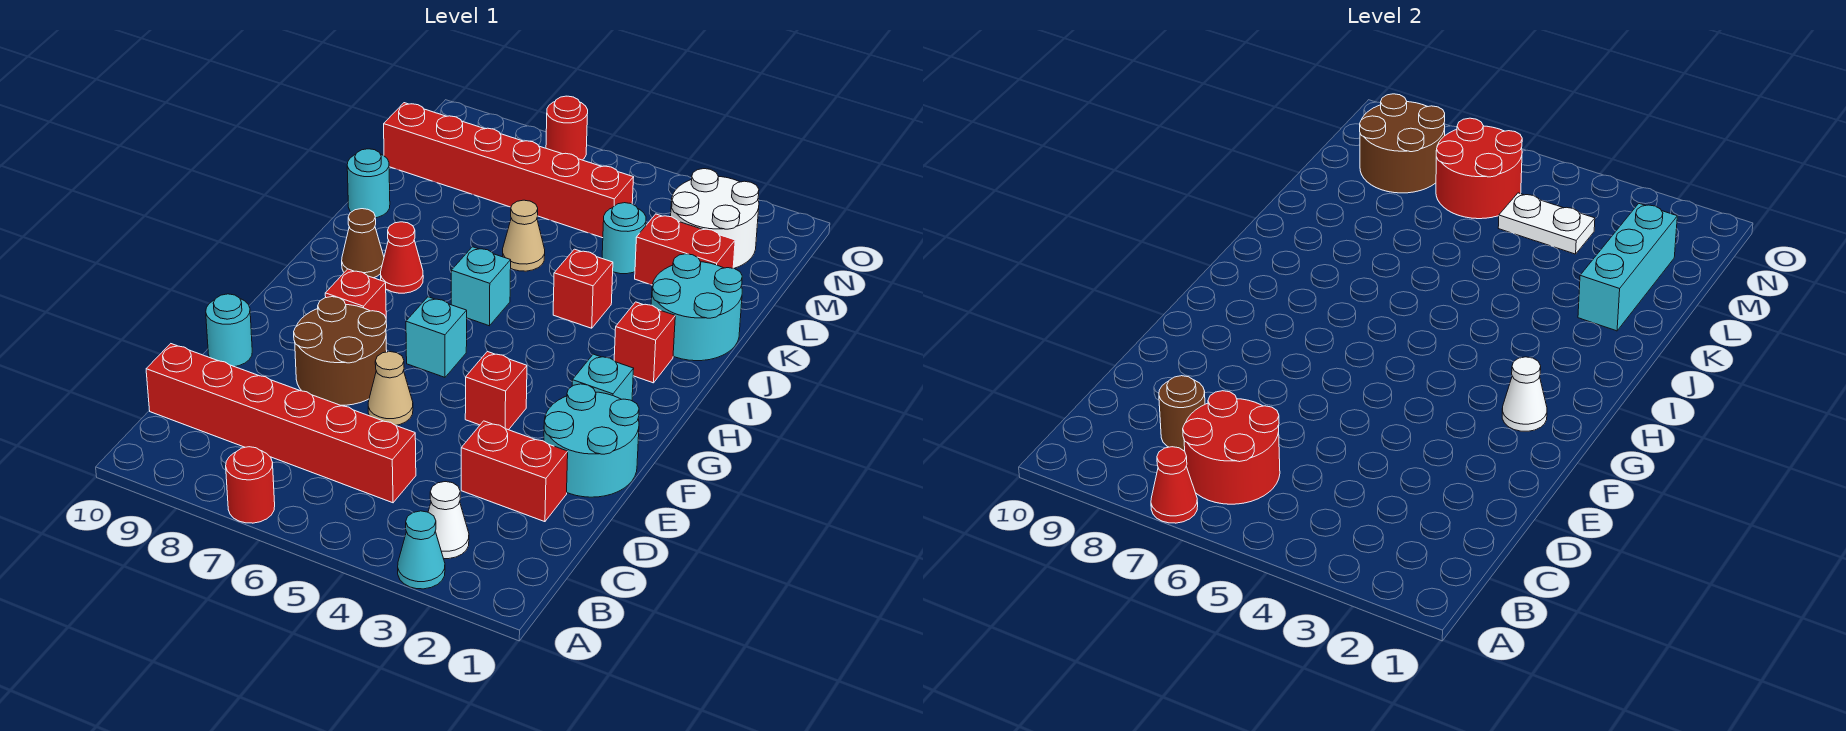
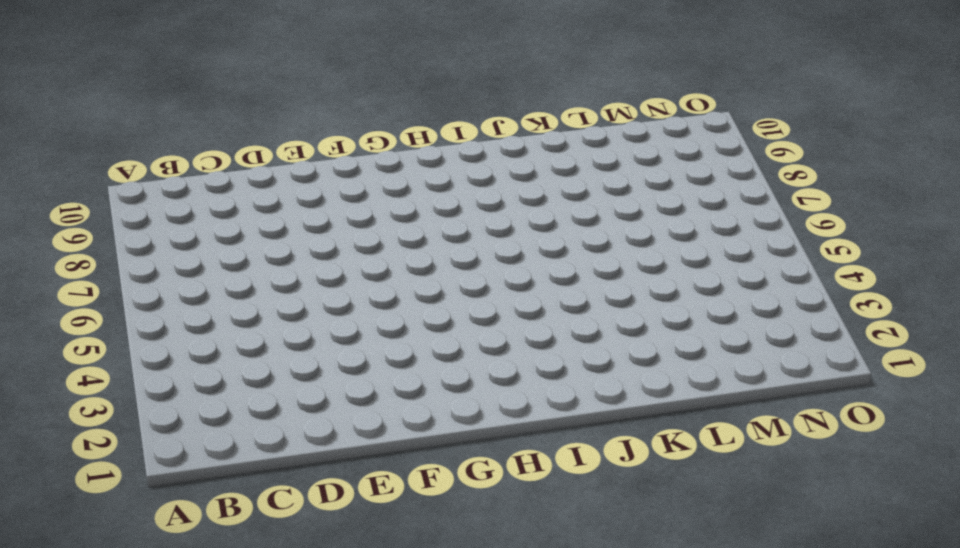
none -> cyan 1x1 cone [398,511,445,589]
none -> red 1x1 round brick [226,447,275,523]
none -> white 1x1 cone [428,482,469,559]
none -> red 1x6 brick [146,344,416,503]

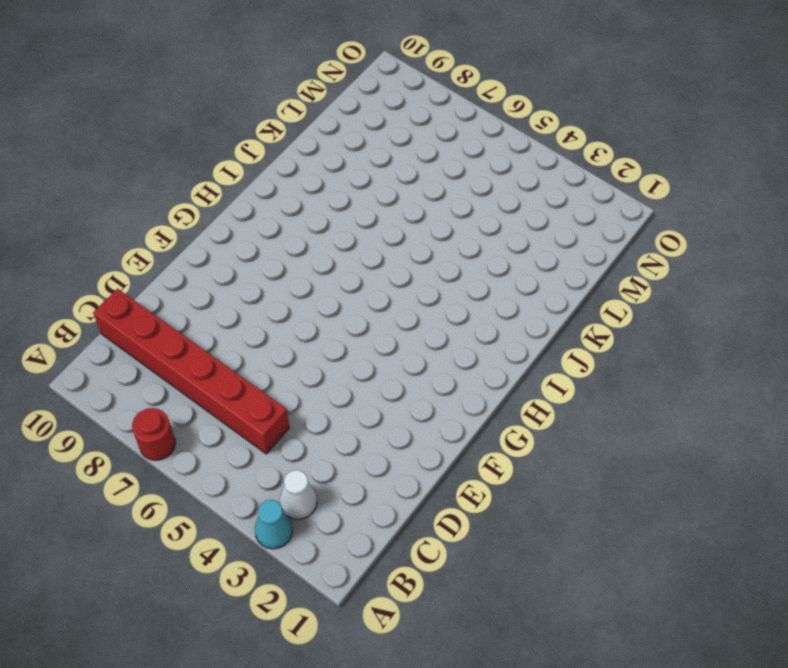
none -> red 1x2 brick [461,421,568,522]
none -> cyan 2x2 round brick [544,384,639,497]
none -> tan 1x1 cone [368,352,413,425]
none -> brown 2x2 round brick [294,297,387,405]

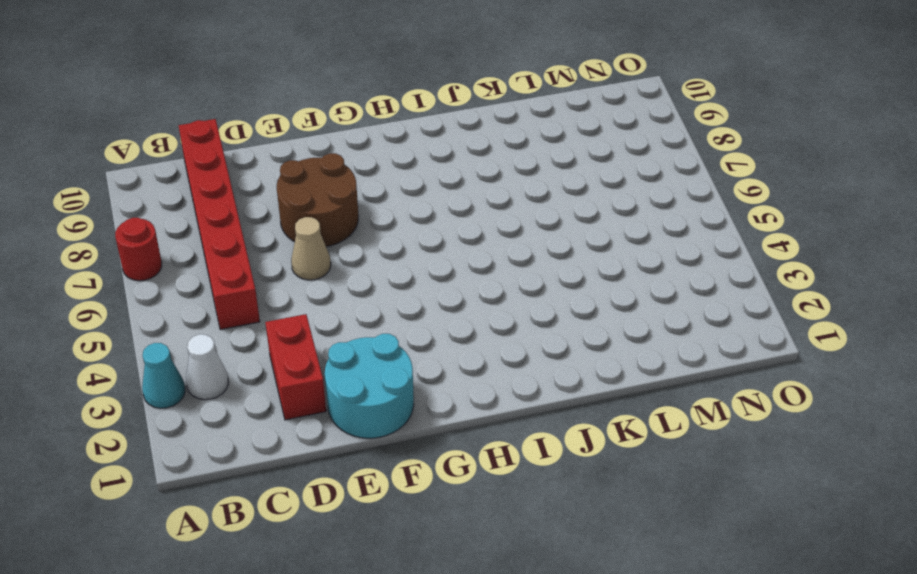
none -> cyan 1x1 round brick [206,294,252,367]
none -> red 1x1 brick [465,352,527,430]
none -> cyan 1x1 brick [572,354,634,401]
none -> cyan 1x1 brick [406,297,467,377]

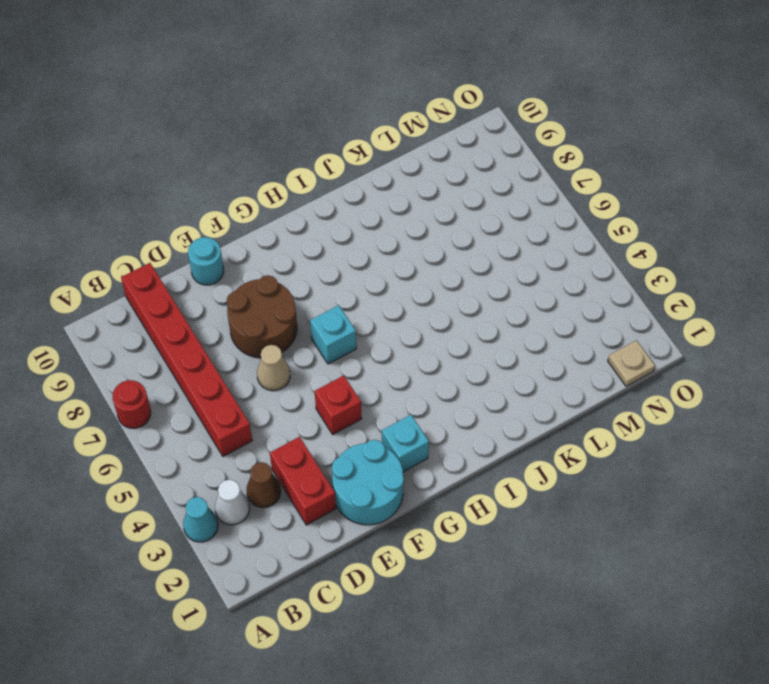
brown 1x1 cone [247,462,281,508] -> brown 1x1 cone moved to [342,209,384,278]
tan 1x1 plate [608,340,655,386] -> none
none -> red 1x1 brick [325,269,386,317]
none -> red 1x1 brick [614,302,675,383]
none -> cyan 1x1 brick [451,247,511,326]
none -> red 1x1 cone [381,222,423,293]

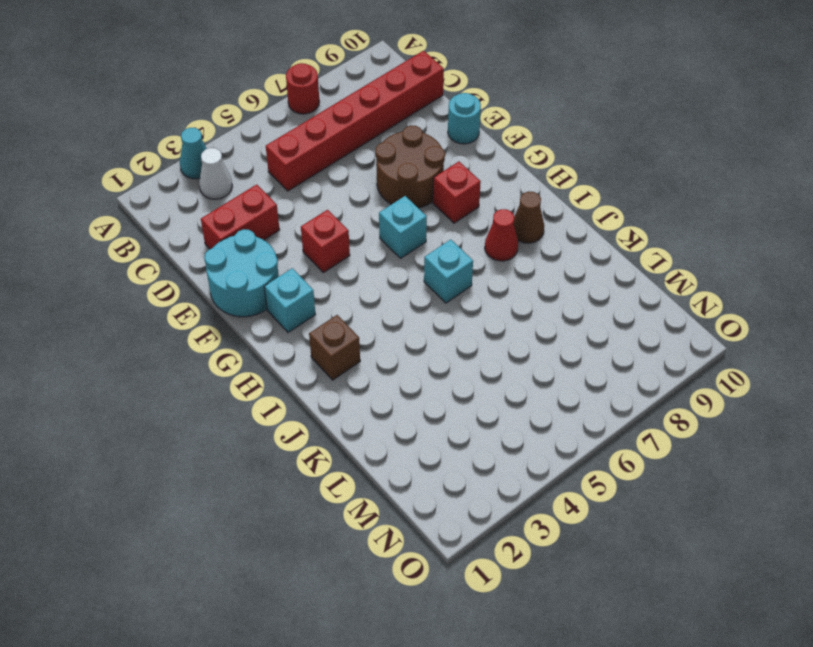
brown 1x1 brick [309,315,360,380] -> red 1x1 brick [614,302,675,383]
none -> tan 1x1 cone [368,352,413,425]
none -> cyan 2x2 round brick [651,254,742,361]
none -> red 1x1 brick [553,249,613,328]
none -> tan 1x1 cone [503,200,545,271]

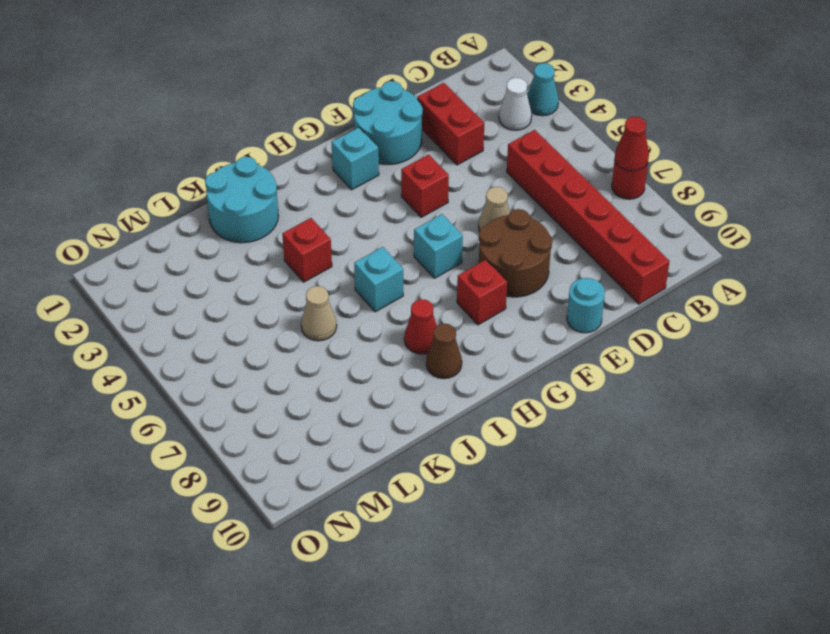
none -> red 1x1 brick [614,302,675,383]
none -> cyan 1x1 round brick [347,149,390,218]
none -> red 1x2 brick [635,214,735,285]
none -> cyan 1x1 round brick [602,203,646,274]

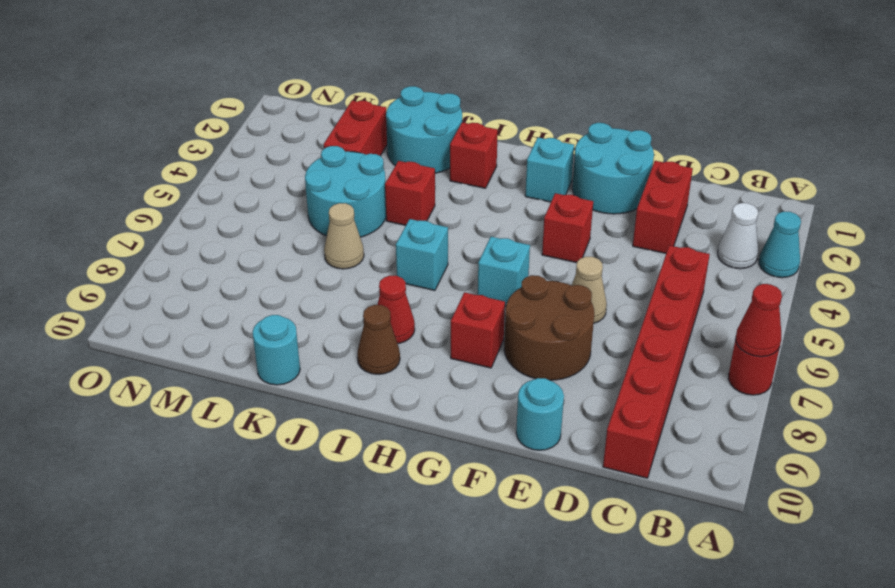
cyan 2x2 round brick [305,146,386,237] -> cyan 1x1 round brick [602,203,646,274]
none -> white 2x2 round brick [671,169,759,268]
none -> red 1x6 brick [384,103,634,238]
none -> red 1x1 round brick [546,96,588,160]
none -> red 2x2 round brick [1183,391,1280,504]

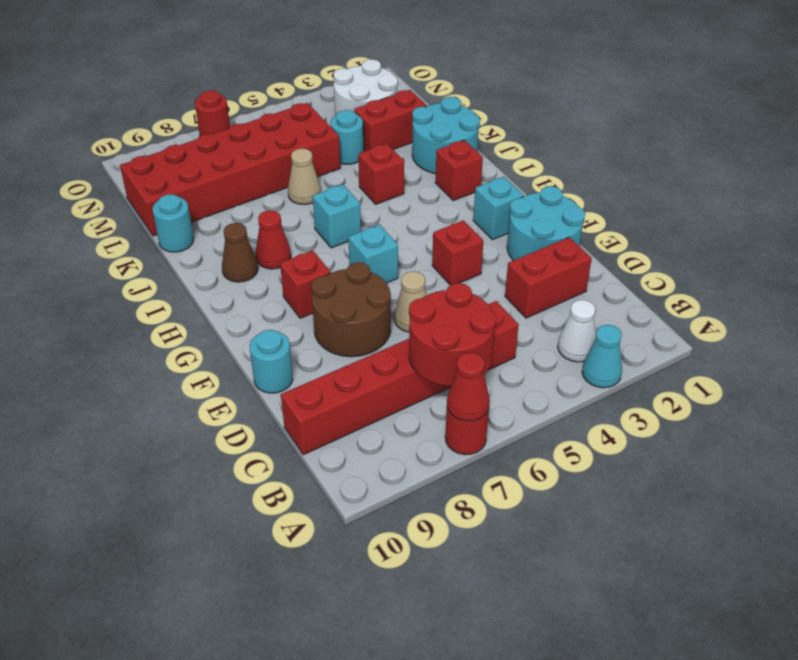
red 2x6 brick [120,103,340,236] -> red 1x6 brick [384,103,634,238]
none -> brown 1x1 round brick [1159,376,1205,451]
none -> white 1x1 cone [1502,357,1547,431]
none -> cyan 1x3 brick [1578,204,1677,331]
none -> white 1x2 plate [1498,193,1595,254]

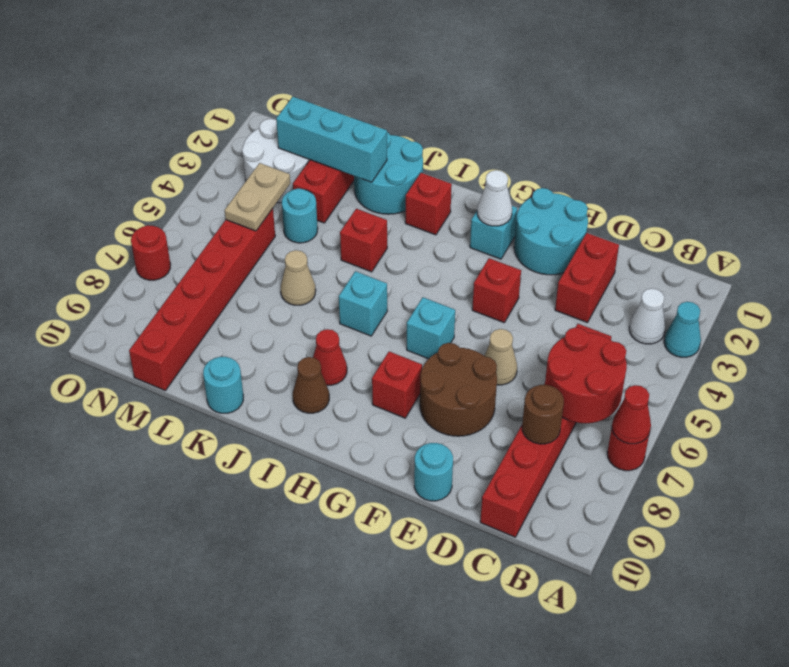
tan 1x2 plate [225,163,290,231] -> white 1x2 plate [1498,193,1595,254]
none -> red 2x2 round brick [1436,118,1522,219]
none -> brown 2x2 round brick [1360,94,1445,193]

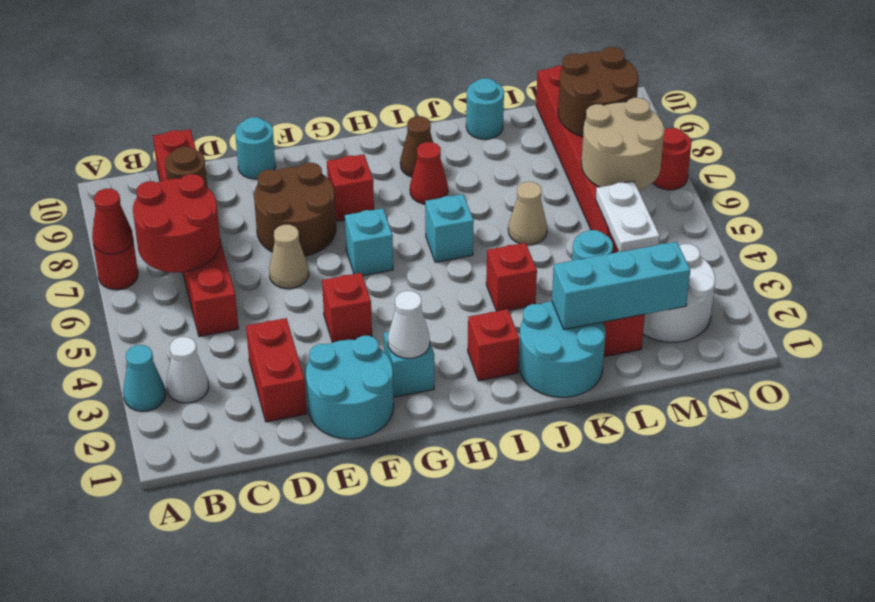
tan 2x2 round brick [581,98,664,190] -> red 2x2 round brick [1436,118,1522,219]

